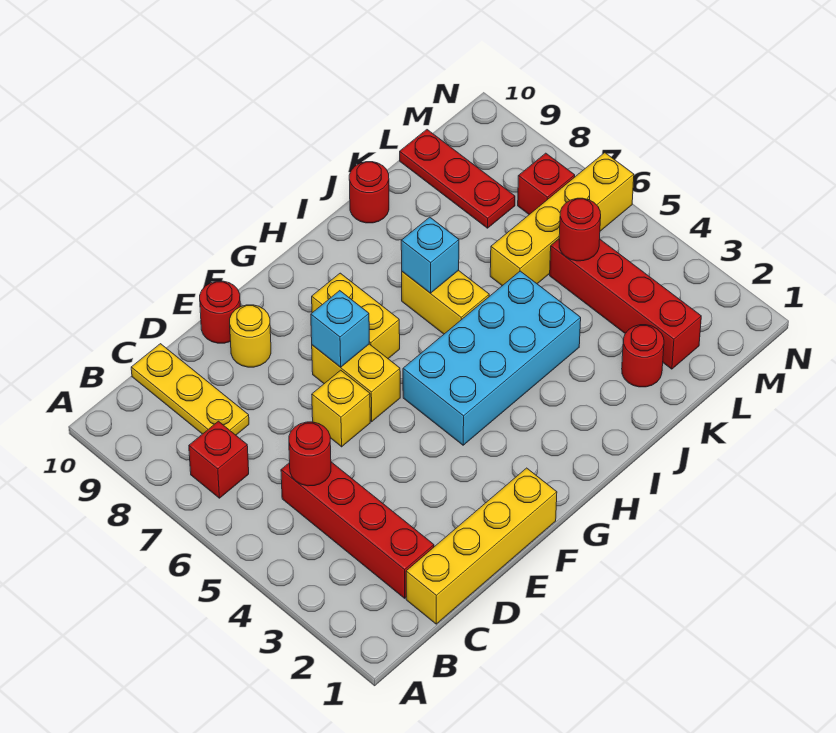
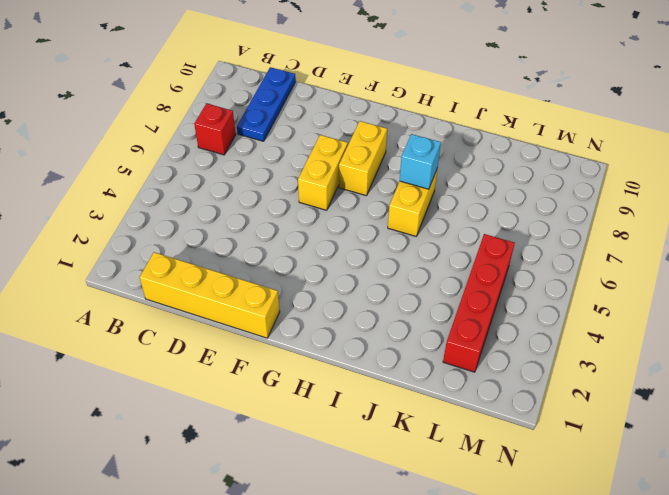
blue 1x3 plate [237,67,296,141] -> yellow 1x3 plate [131,344,249,435]
none -> red 1x4 brick [281,462,434,598]
none -> yellow 1x1 brick [312,370,370,447]
none -> yellow 1x1 round brick [230,305,271,367]

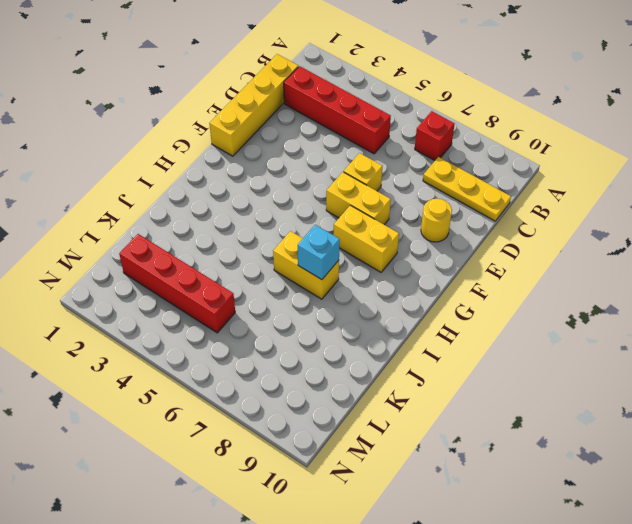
none -> red 1x1 round brick [200,281,240,343]
none -> cyan 2x4 brick [403,271,581,445]
none -> red 1x1 round brick [349,162,389,223]

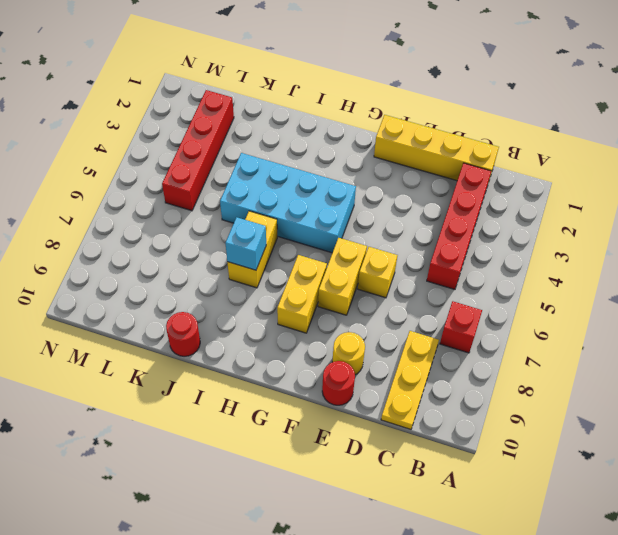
none -> red 1x1 round brick [622,325,664,387]
none -> yellow 1x4 brick [490,153,634,286]
none -> red 1x3 plate [400,130,515,228]

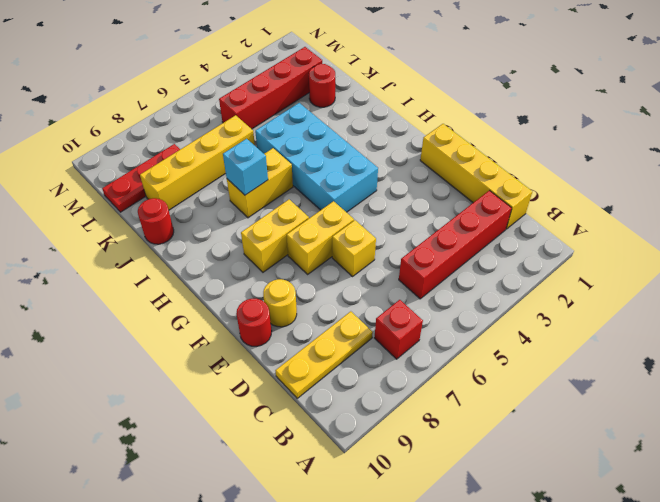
yellow 1x4 brick [140,115,255,210] -> yellow 1x4 brick turned to [490,153,634,286]
none -> red 1x1 brick [518,153,575,214]
none -> red 1x1 round brick [289,422,331,486]
none -> cyan 1x1 brick [311,291,369,367]

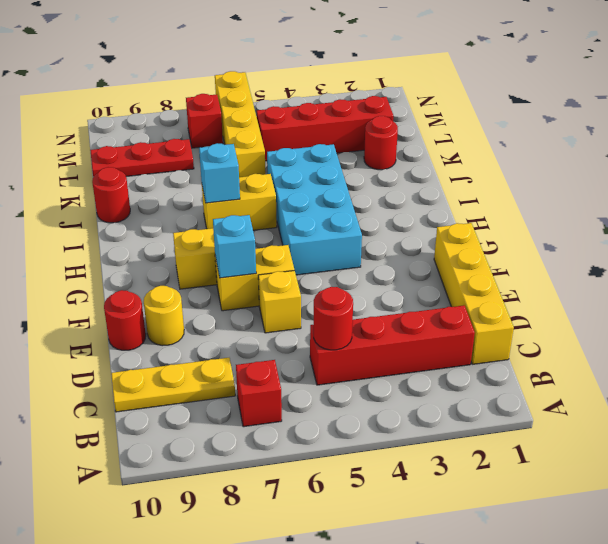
none -> red 1x1 round brick [559,198,601,261]

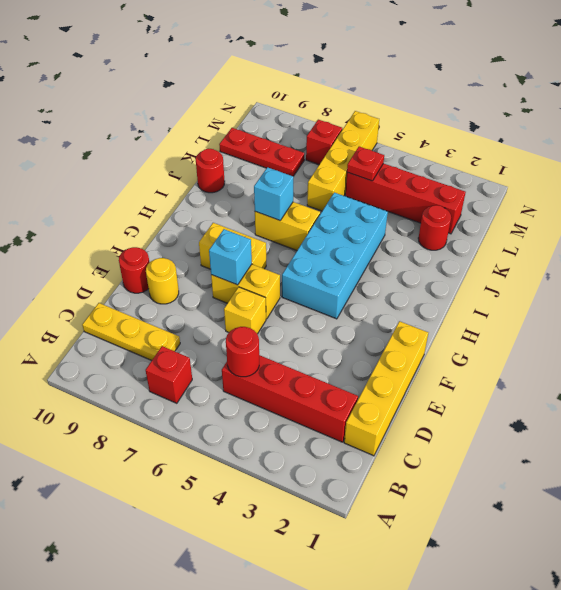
red 1x1 plate [347,147,384,181] -> red 1x1 round brick [559,198,601,261]

